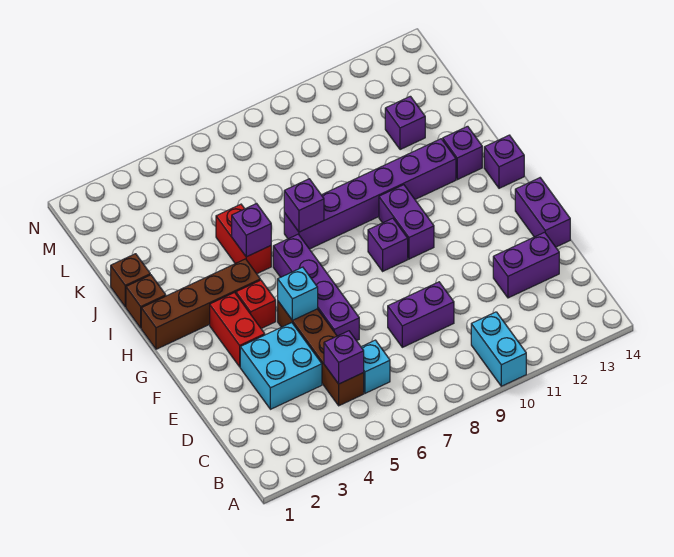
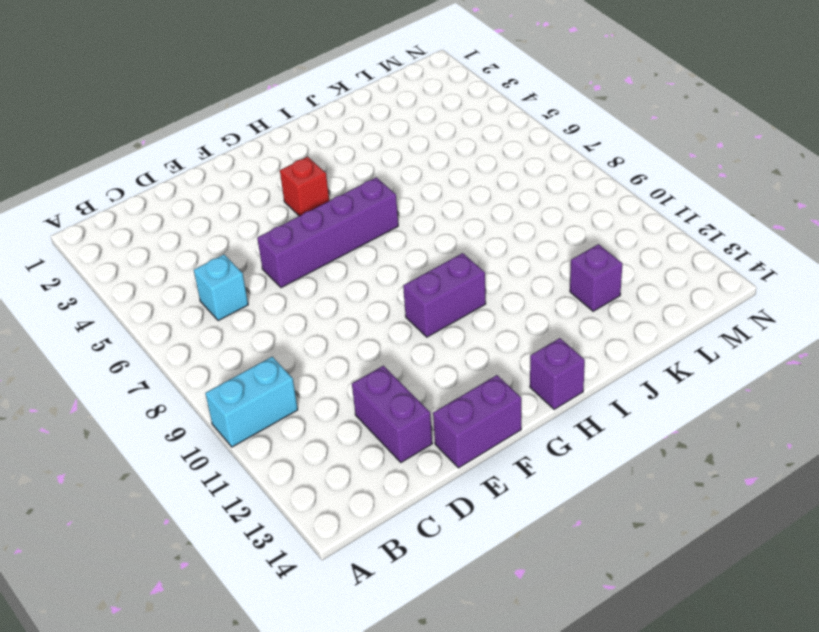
none -> brown 1x4 brick [278,302,364,406]
none -> cyan 2x2 brick [240,323,322,409]
none -> purple 1x2 brick [388,282,454,347]

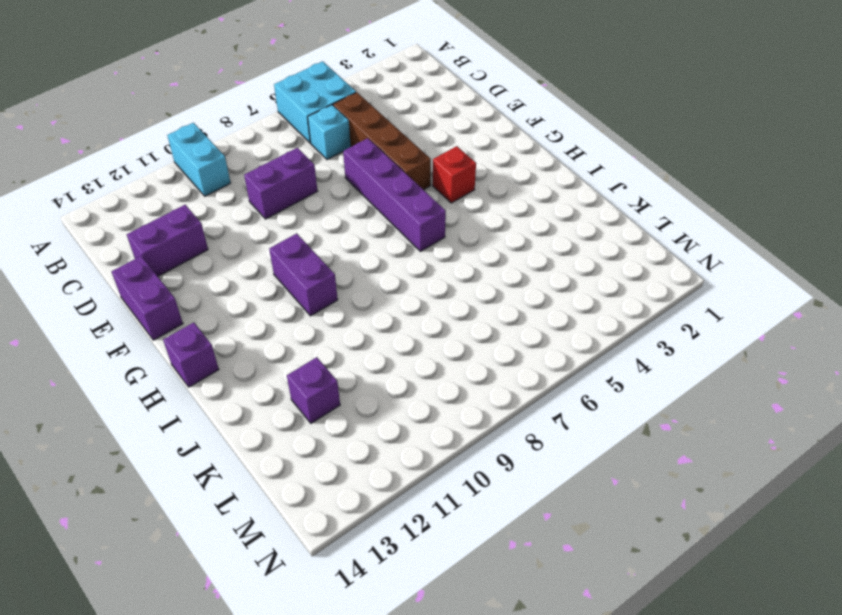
cyan 2x2 brick [274,61,356,143] -> cyan 2x2 brick moved to [240,323,322,409]
none -> red 1x2 brick [210,293,265,367]
none -> purple 1x1 brick [368,218,408,271]
none -> brown 1x4 brick [141,259,260,349]

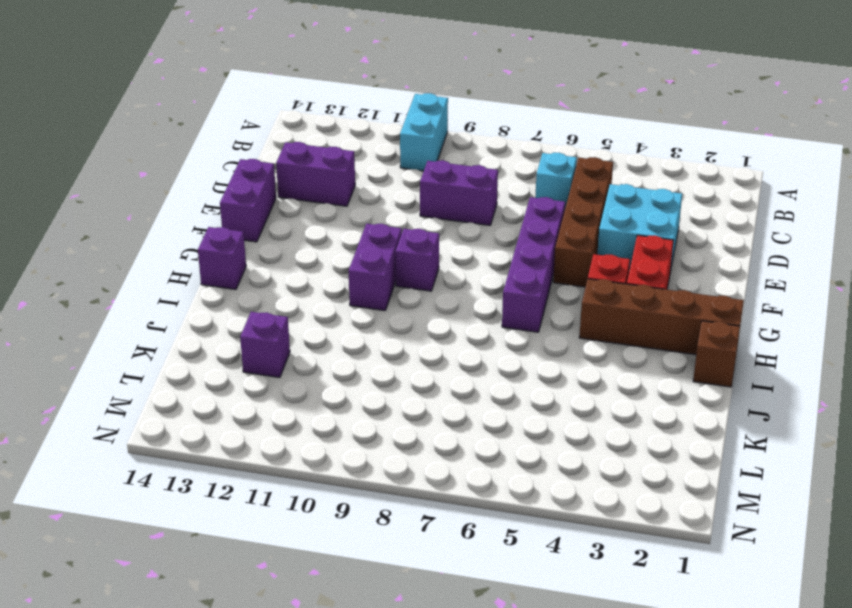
none -> red 1x2 brick [216,204,271,274]
none -> purple 1x6 brick [284,139,456,249]
none -> purple 1x1 brick [443,126,482,180]

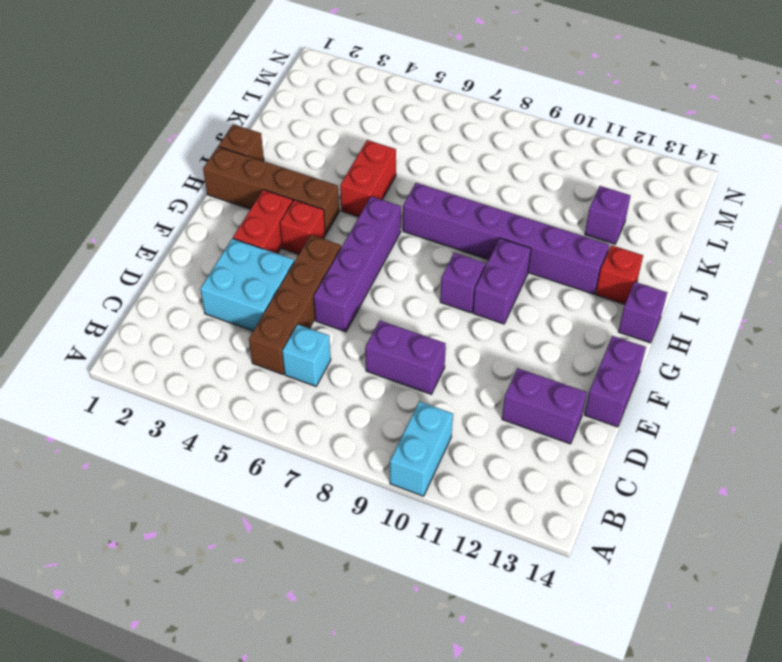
red 1x1 brick [596,245,643,304] -> purple 1x1 brick [443,126,482,180]
none -> brown 1x1 brick [111,254,150,307]
none -> purple 1x1 brick [324,331,364,384]
none -> cyan 1x1 brick [278,267,318,321]

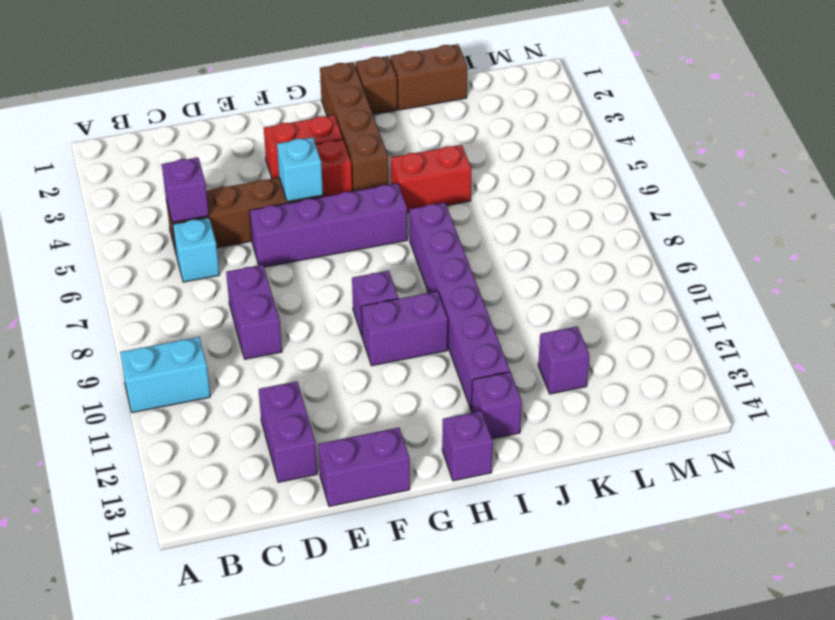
brown 1x2 brick [390,44,467,110] -> brown 1x1 brick [111,254,150,307]
none -> cyan 2x2 brick [240,323,322,409]
none -> purple 1x1 brick [232,204,271,257]
none -> purple 1x1 brick [284,179,324,232]

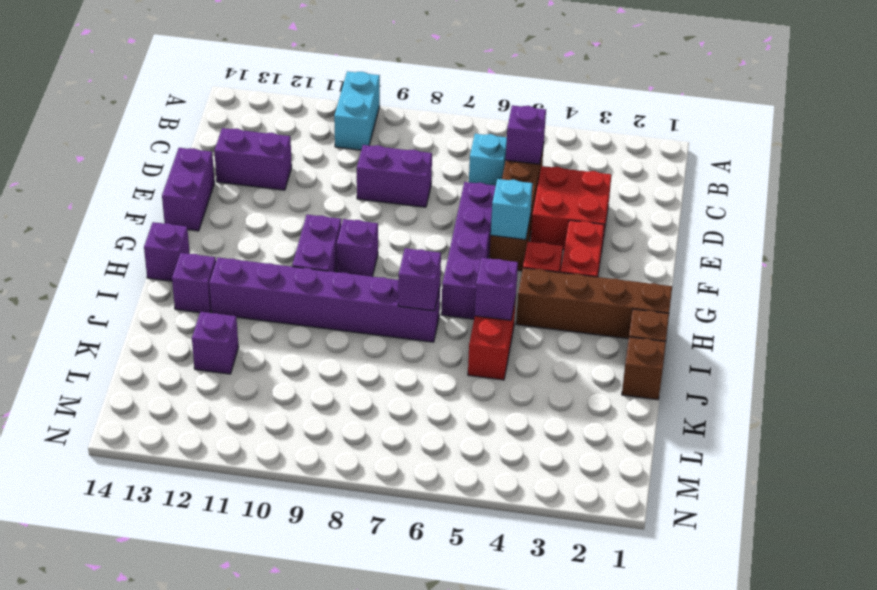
red 2x2 brick [531,166,611,250] -> cyan 2x2 brick [240,323,322,409]

